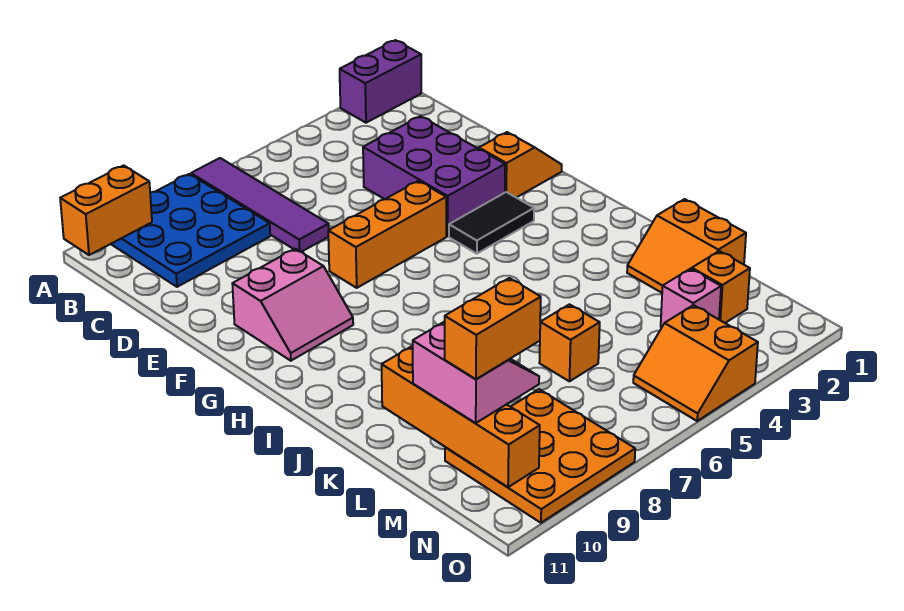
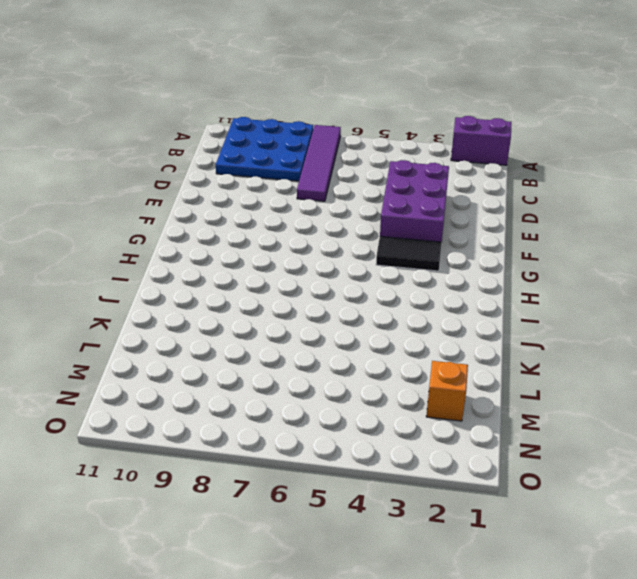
none -> orange 1x2 slope [479,132,562,198]
none -> orange 1x3 brick [328,181,446,288]
none -> pink 2x2 slope [232,249,353,361]

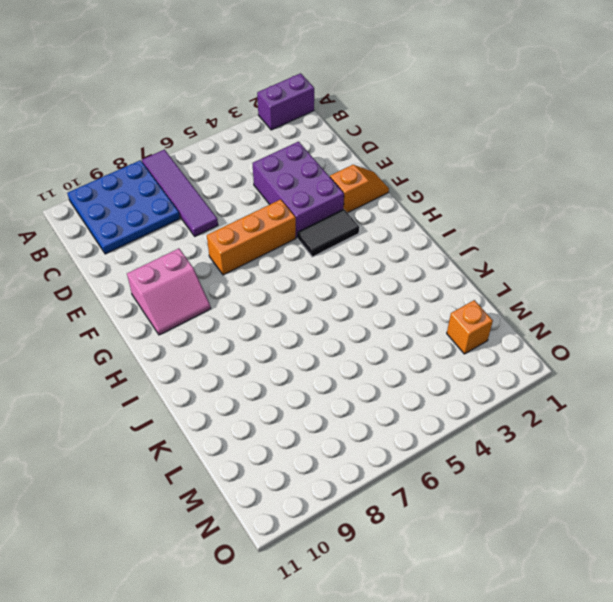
none -> orange 2x2 slope [627,199,746,293]
none -> orange 1x1 brick [539,304,600,381]
none -> pink 1x1 brick [661,269,721,327]

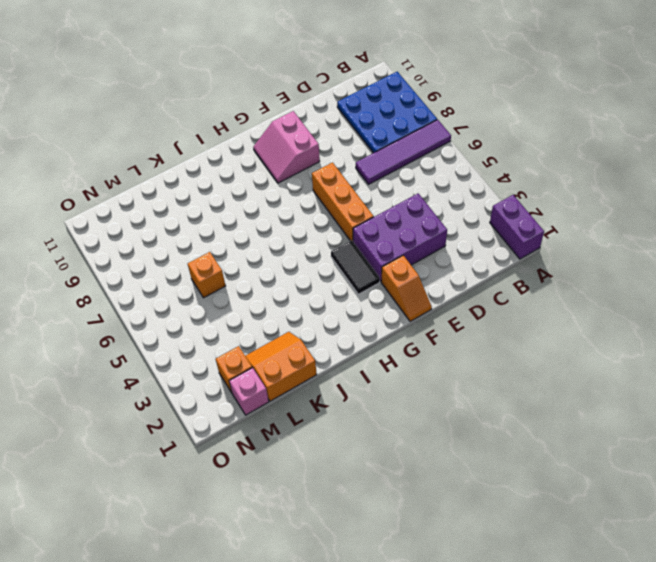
pink 1x1 brick [229,368,269,415] -> pink 1x1 brick moved to [661,269,721,327]
none -> orange 3x3 plate [445,389,635,523]
none -> orange 2x2 slope [633,305,758,421]
none -> orange 1x2 brick [60,165,152,255]

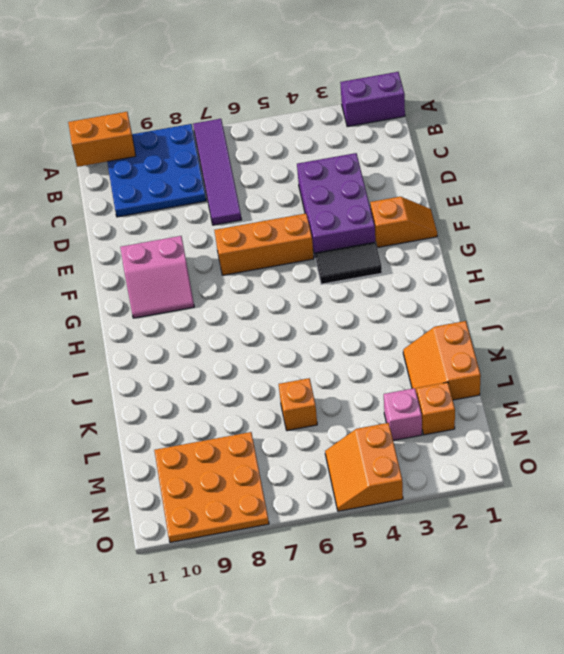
none -> orange 1x4 brick [382,346,540,487]
none -> pink 2x2 slope [413,322,539,423]
none -> orange 1x2 brick [445,278,541,379]

